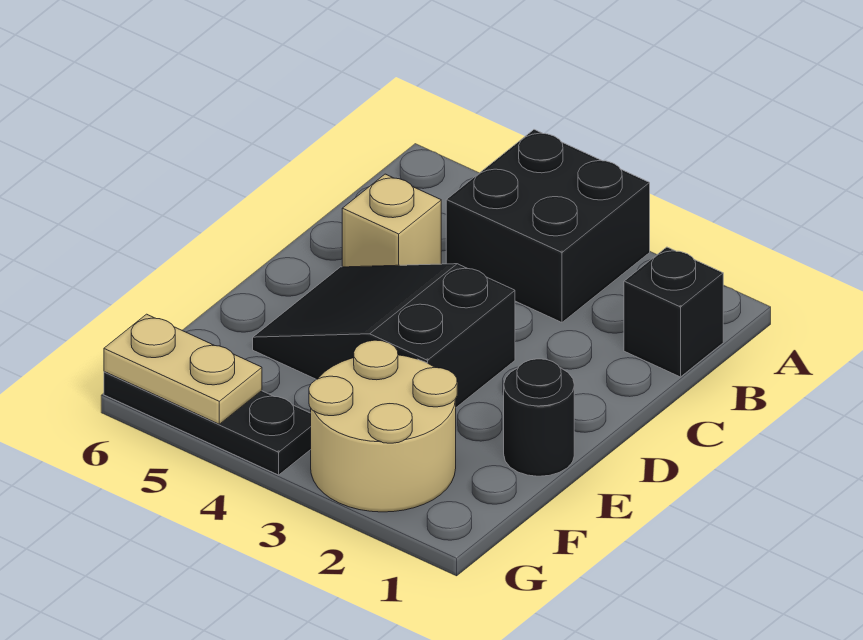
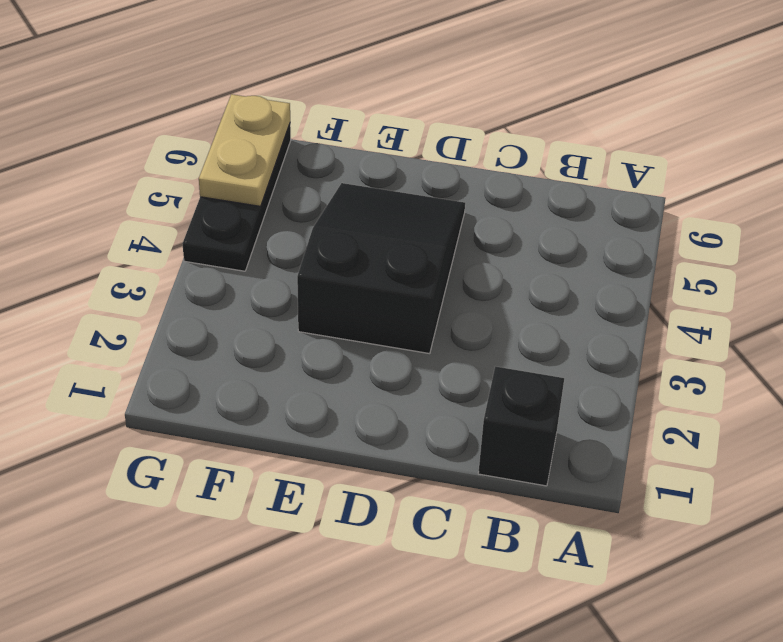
none -> black 2x2 brick [446,130,650,322]
none -> tan 1x1 brick [342,174,441,267]

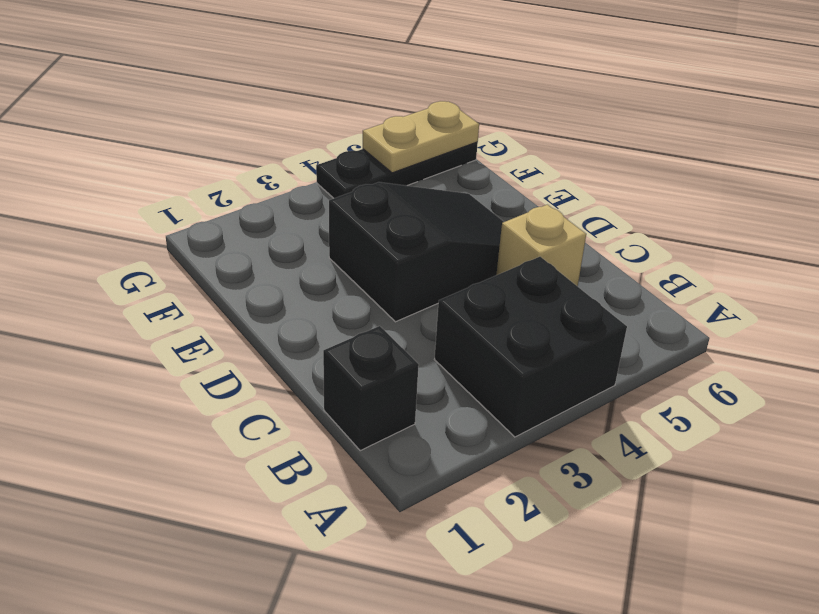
none -> black 1x1 round brick [504,359,574,476]
none -> tan 2x2 round brick [309,340,457,512]

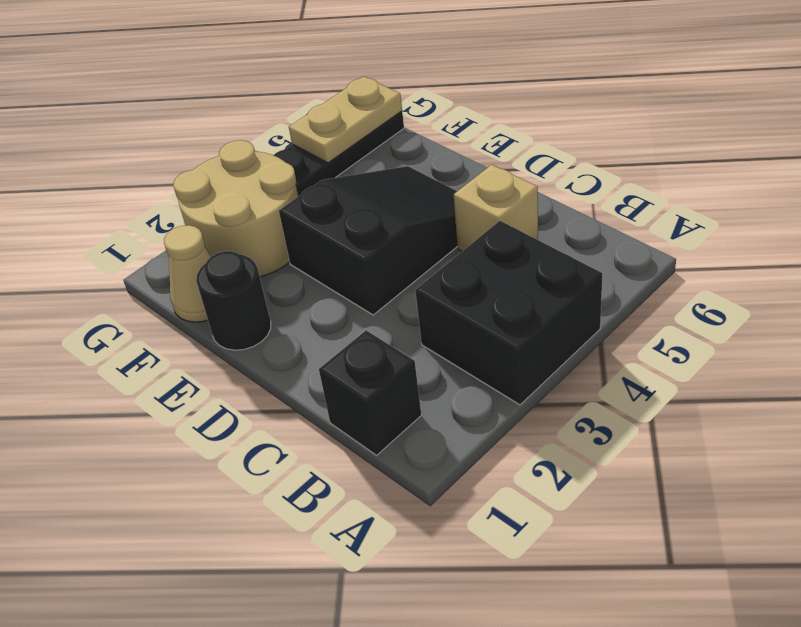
tan 1x1 cone [164,225,211,322] -> none

